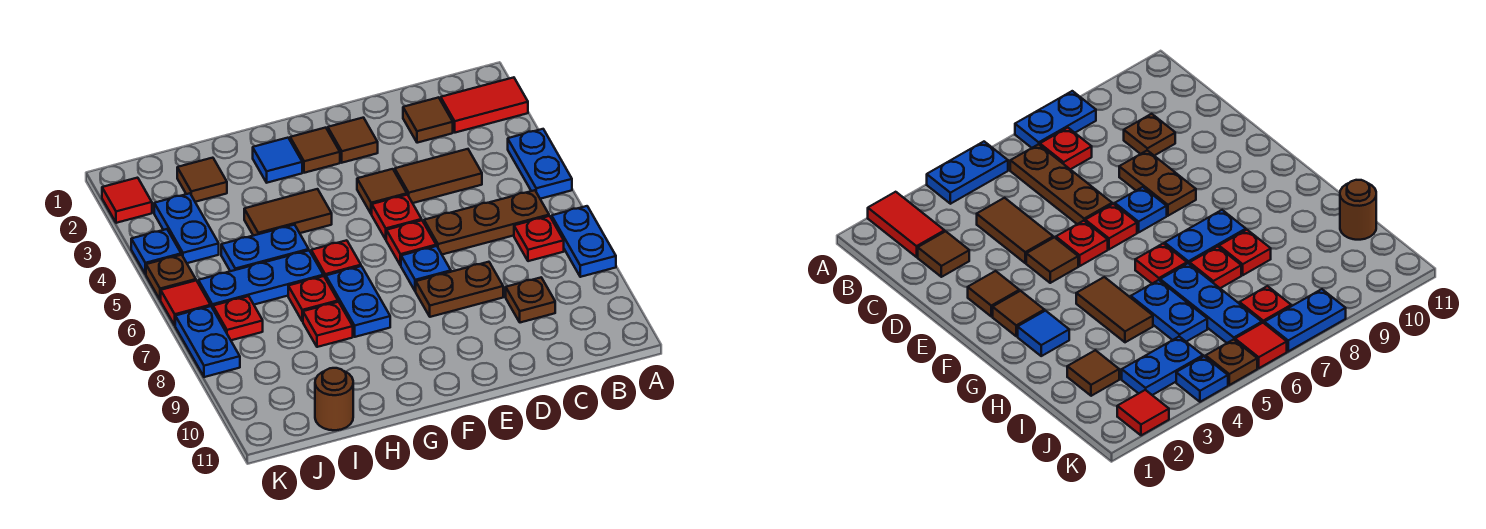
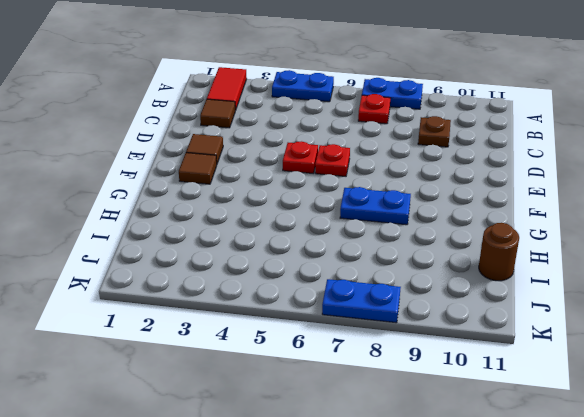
none -> brown 1x3 plate [424,190,549,254]
none -> brown 1x2 tile [395,149,482,203]
none -> brown 1x2 plate [416,262,503,317]
none -> brown 1x1 tile [357,169,407,214]

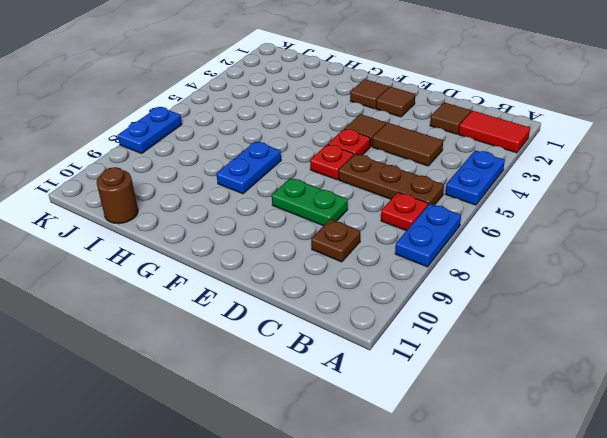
green 1x2 plate [272,178,348,226] -> brown 1x2 plate [416,262,503,317]
none -> blue 1x1 plate [401,246,451,291]
none -> blue 1x1 tile [253,138,302,183]
none -> brown 1x2 tile [244,189,332,236]
none -> red 1x1 plate [311,240,361,278]

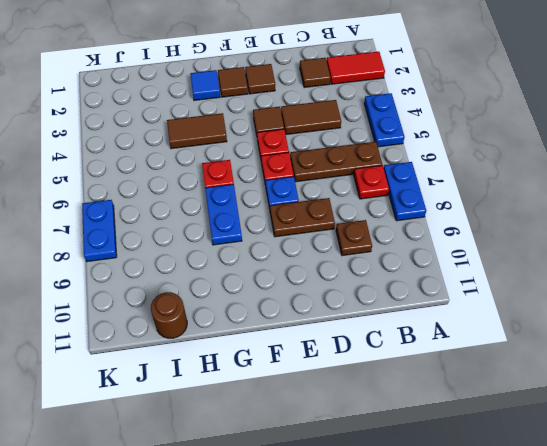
none -> blue 1x2 plate [221,225,309,271]
none -> blue 1x3 plate [198,251,323,308]
none -> red 1x1 plate [288,276,338,321]
none -> red 1x1 plate [303,302,353,347]

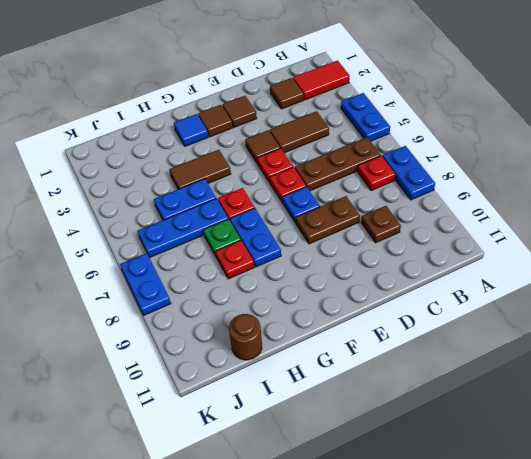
green 1x1 plate [203,219,241,256] -> red 1x1 plate [288,276,338,321]
none -> brown 1x1 tile [177,158,227,202]
none -> blue 1x2 plate [154,193,219,263]
none -> red 1x1 plate [213,296,263,340]
none -> red 1x1 tile [102,178,152,223]

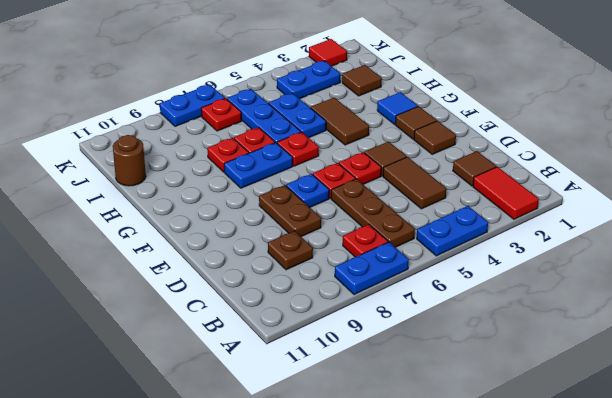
none -> blue 1x1 plate [131,229,181,274]
none -> brown 1x1 plate [146,255,196,300]
none -> red 1x1 tile [161,281,211,325]

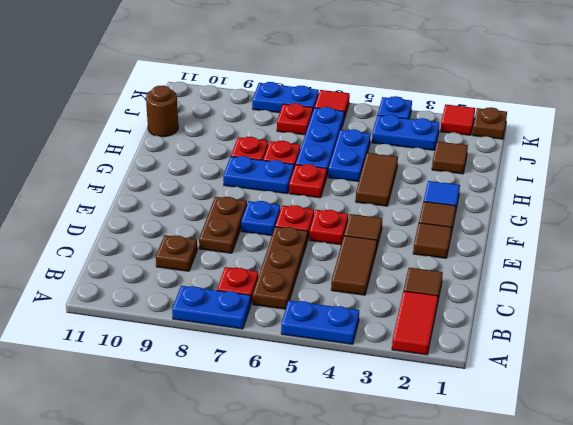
brown 1x1 plate [473,107,507,139] -> brown 1x1 plate moved to [146,255,196,300]

